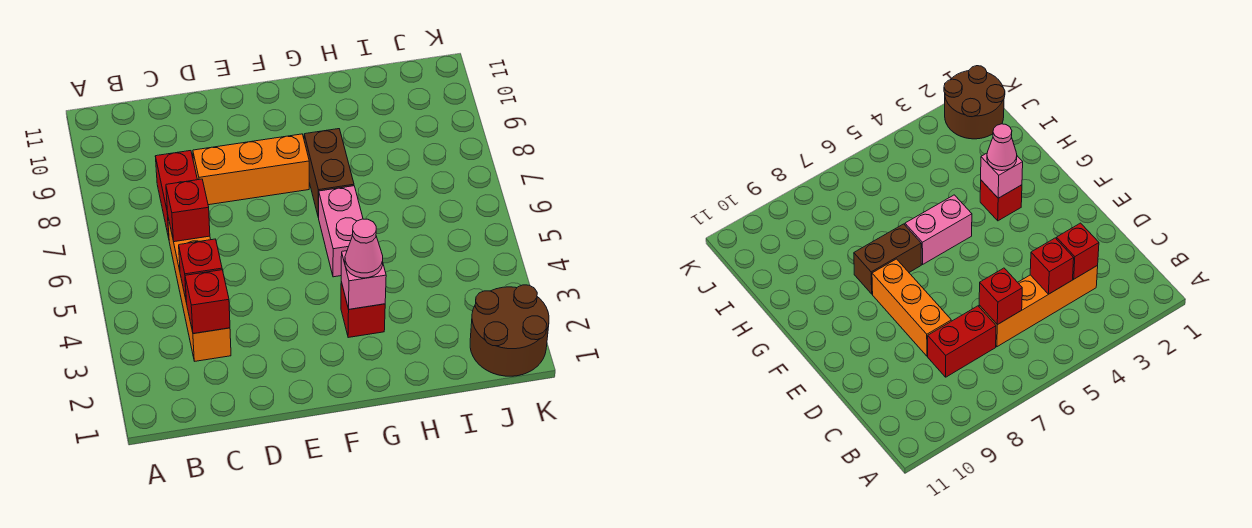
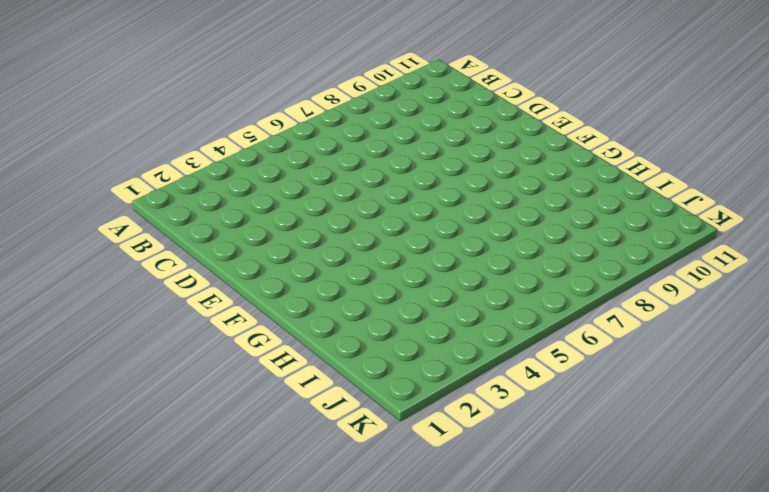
none -> orange 1x4 brick [168,218,231,361]
none -> red 1x2 brick [155,151,197,238]
none -> orange 1x3 brick [193,134,309,205]

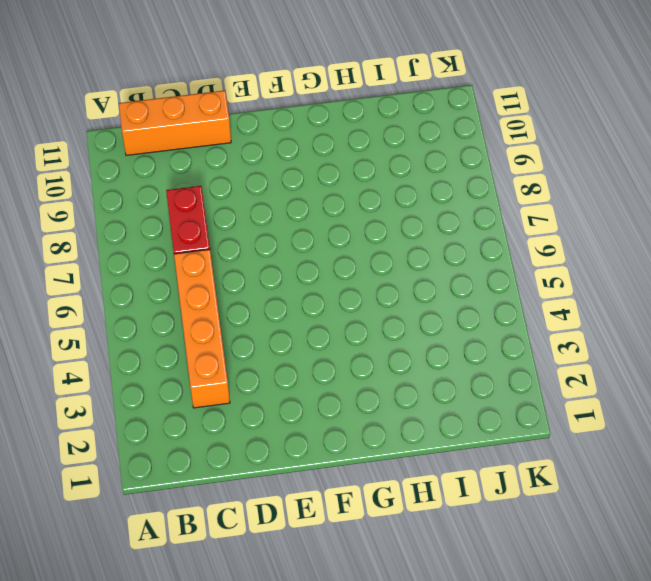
orange 1x3 brick [119,90,231,155] -> orange 1x3 brick moved to [193,134,309,205]
none -> red 1x1 brick [341,282,385,338]
none -> pink 1x2 brick [319,186,363,277]
none -> brown 1x2 brick [304,129,354,218]

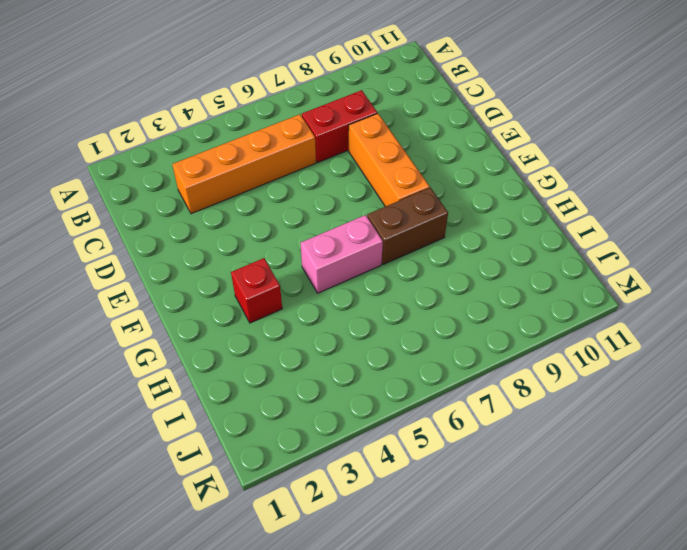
none -> brown 2x2 round brick [470,285,549,376]
none -> red 1x1 brick [185,270,230,334]
none -> red 1x1 brick [179,239,222,302]

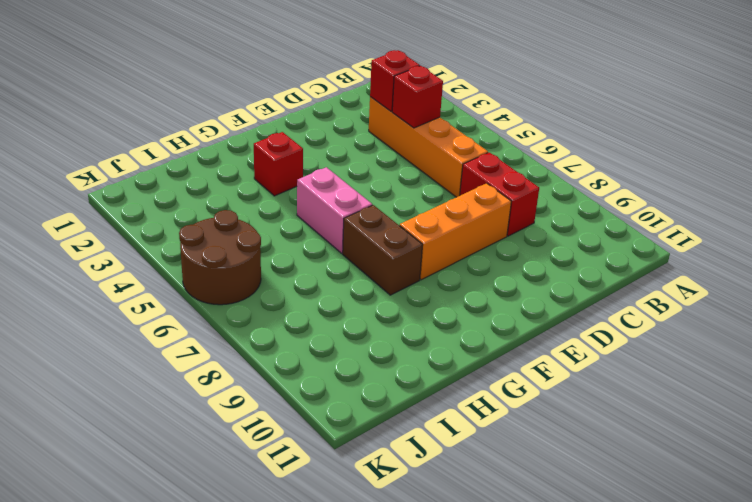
brown 2x2 round brick [179,210,261,305] -> brown 2x2 round brick moved to [470,285,549,376]
none -> red 1x1 brick [166,179,210,242]
none -> pink 1x1 brick [341,251,386,309]
none -> pink 1x1 cone [345,219,383,278]

